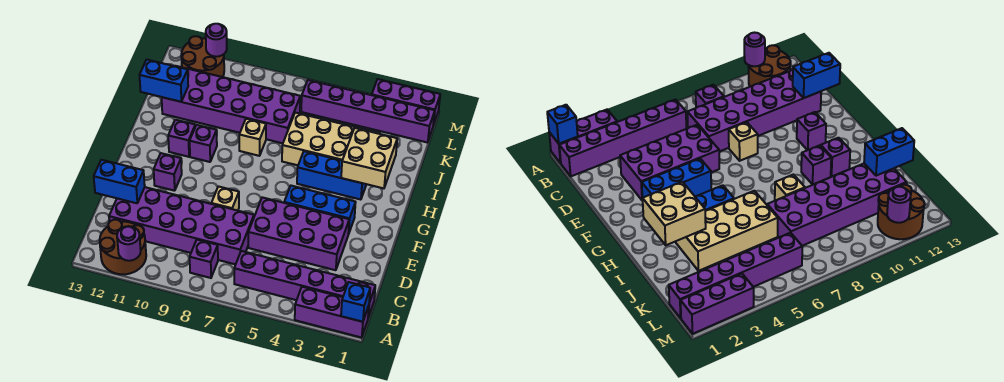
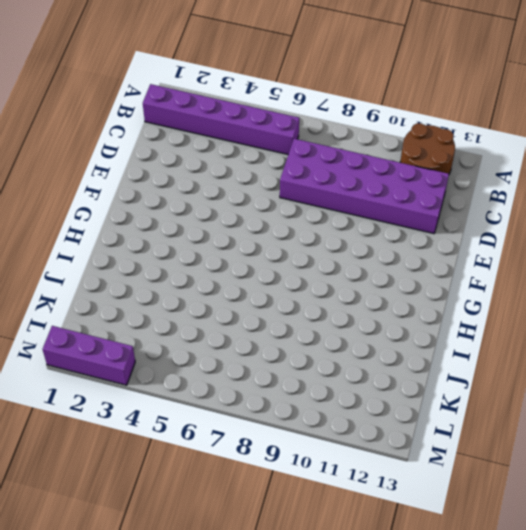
none -> purple 1x3 brick [295,287,369,338]
none -> purple 1x1 brick [190,240,218,278]
none -> purple 2x4 brick [248,197,349,270]

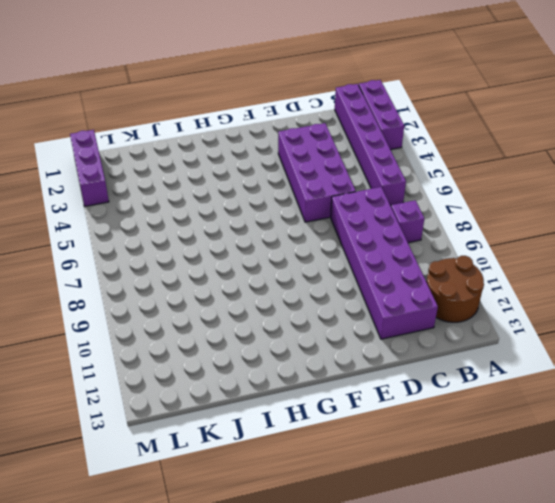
none -> tan 1x1 brick [211,186,239,211]
none -> blue 1x3 brick [284,186,356,234]
none -> purple 1x1 brick [154,153,182,191]

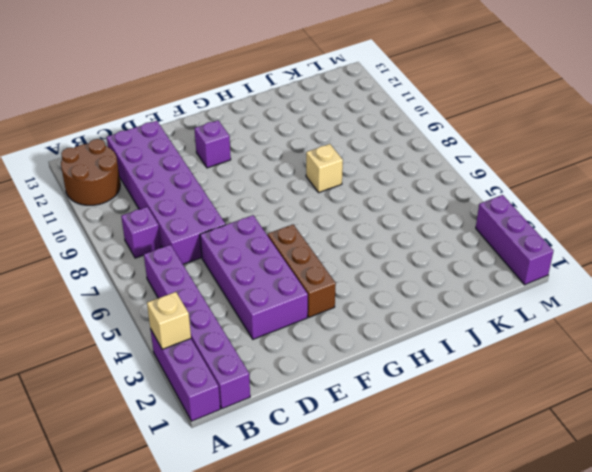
tan 1x1 brick [147,292,191,349] -> tan 1x1 brick moved to [211,186,239,211]
brown 1x3 brick [268,225,336,317] -> blue 1x3 brick [284,186,356,234]
none -> blue 1x3 brick [297,151,366,200]
none -> purple 1x1 brick [190,125,217,162]
none -> purple 1x1 brick [168,120,195,157]

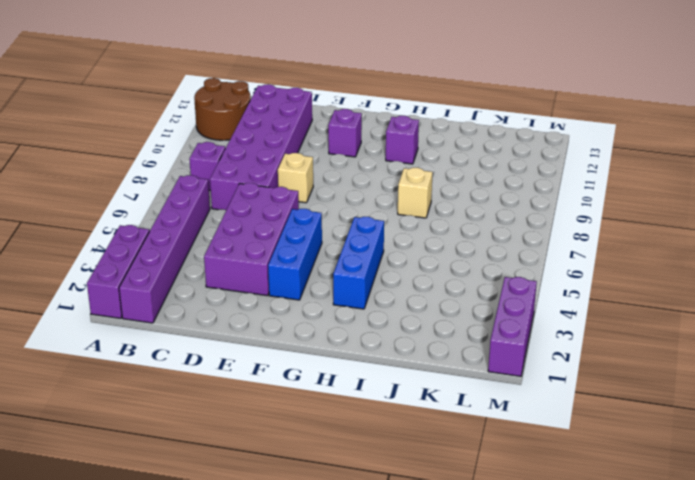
none -> purple 1x1 brick [190,125,217,162]
none -> tan 2x4 brick [282,113,380,165]
none -> purple 2x6 brick [162,66,300,143]

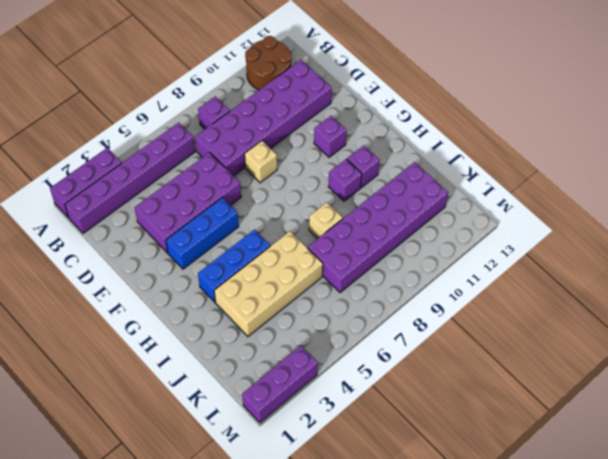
none -> purple 1x6 brick [301,80,435,143]
none -> brown 2x2 round brick [181,36,224,77]
none -> blue 1x1 brick [341,282,370,322]

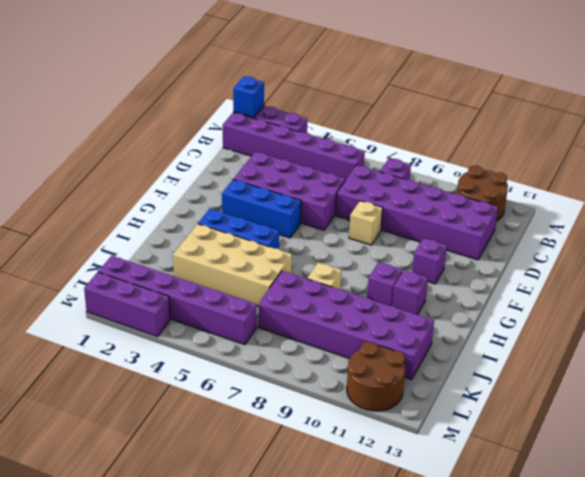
none -> purple 1x1 round brick [117,226,141,261]
none -> blue 1x2 brick [94,160,145,203]
none -> tan 2x2 brick [341,128,397,188]

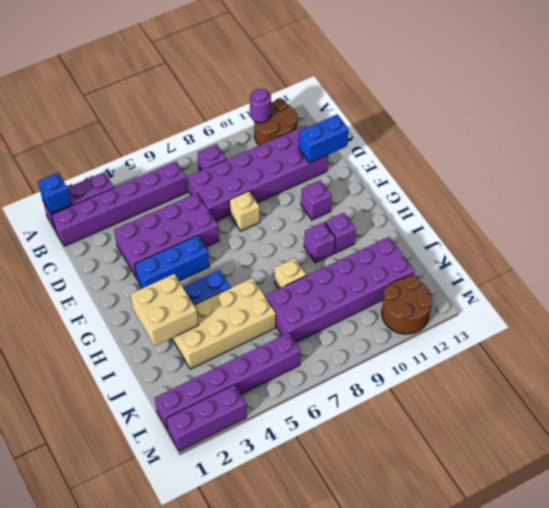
none -> blue 1x2 brick [140,60,188,102]
none -> purple 1x1 round brick [206,24,227,57]

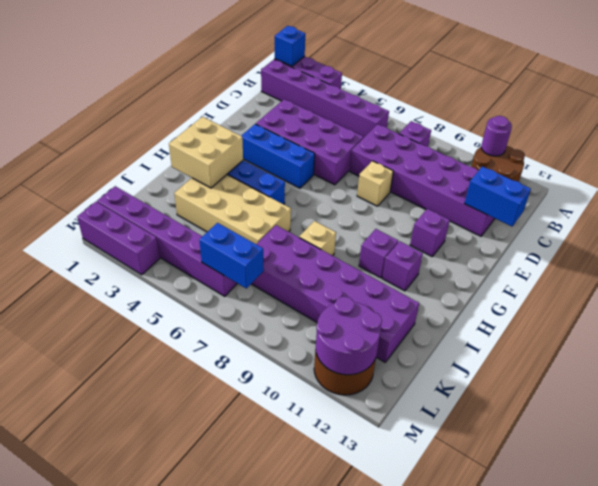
blue 1x2 brick [199,223,264,288] -> blue 1x2 brick moved to [140,60,188,102]
purple 2x2 round brick [316,297,382,375] -> purple 1x1 round brick [206,24,227,57]

